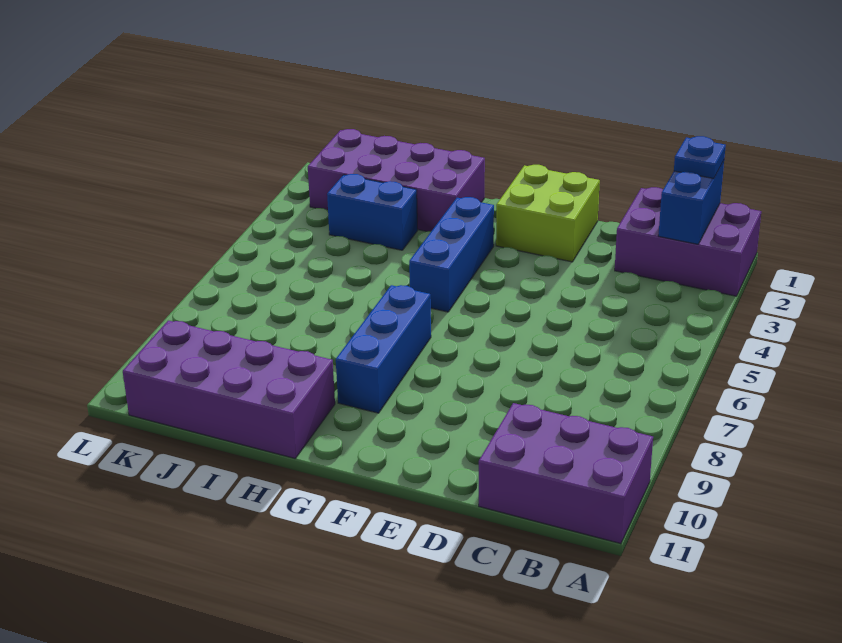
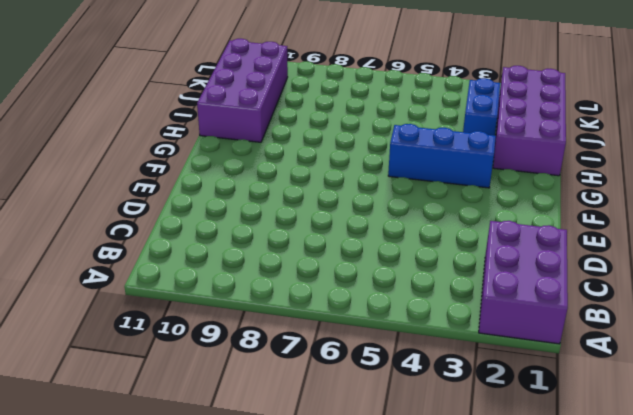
none -> purple 2x3 brick [479,403,653,544]
none -> lime 2x2 brick [496,165,600,262]

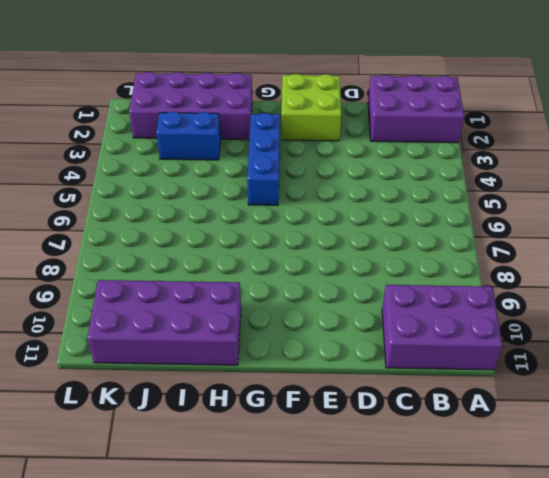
none -> blue 1x3 brick [336,285,431,413]
none -> blue 1x2 brick [658,161,724,244]

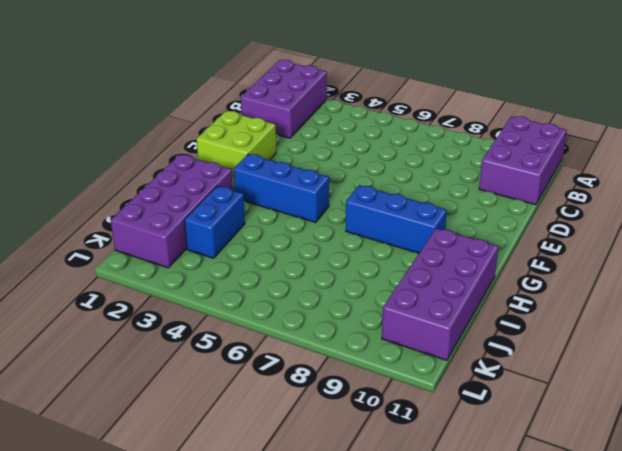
none -> blue 1x2 brick [658,161,724,244]
none -> blue 1x1 plate [674,136,726,179]

